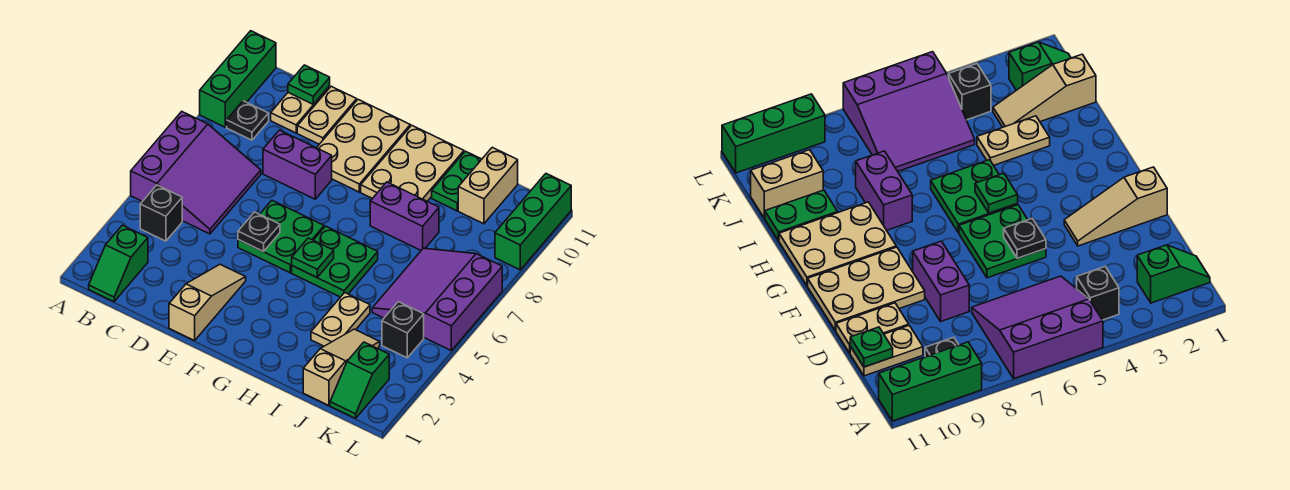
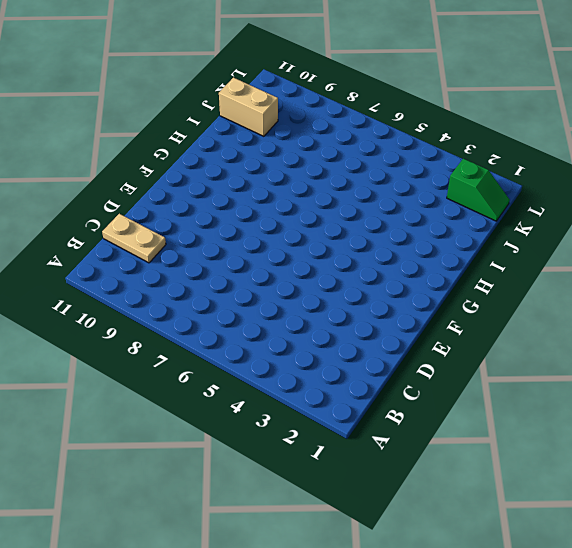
none -> purple 3x3 slope [131,112,261,234]
none -> green 1x3 brick [200,31,276,127]
none -> green 1x2 slope [89,225,148,302]

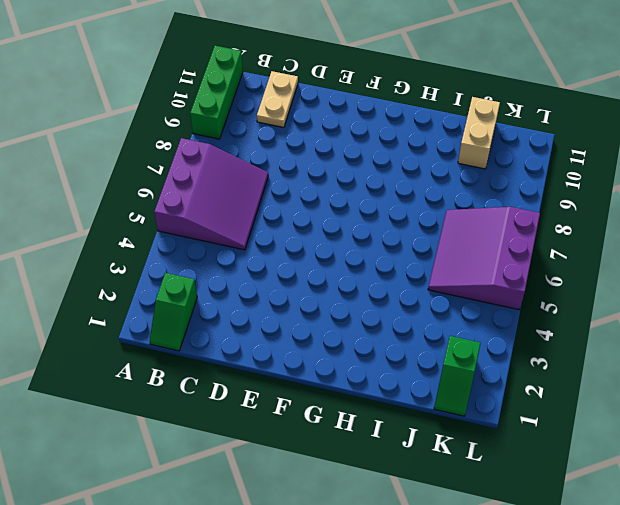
none -> black 1x1 brick [140,185,182,241]
none -> black 1x1 plate [227,101,269,140]
none -> purple 1x2 brick [263,130,332,199]

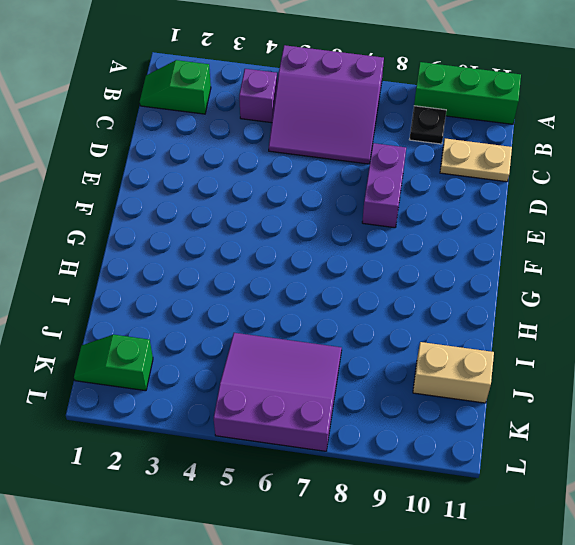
purple 1x1 brick [239,69,277,123] -> black 1x1 brick [140,185,182,241]
none -> tan 1x2 plate [297,86,357,144]
none -> tan 1x3 slope [169,264,246,341]
none -> green 2x2 plate [238,201,324,273]

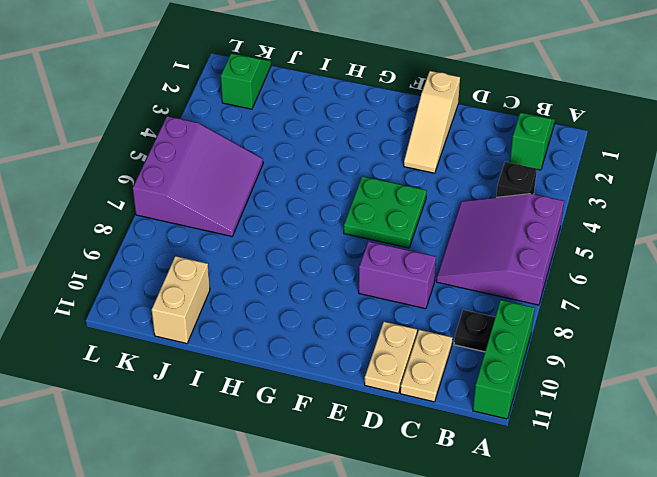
none -> tan 2x3 plate [317,100,410,192]
none -> green 2x2 plate [292,226,378,297]
none -> tan 2x3 plate [361,125,464,201]

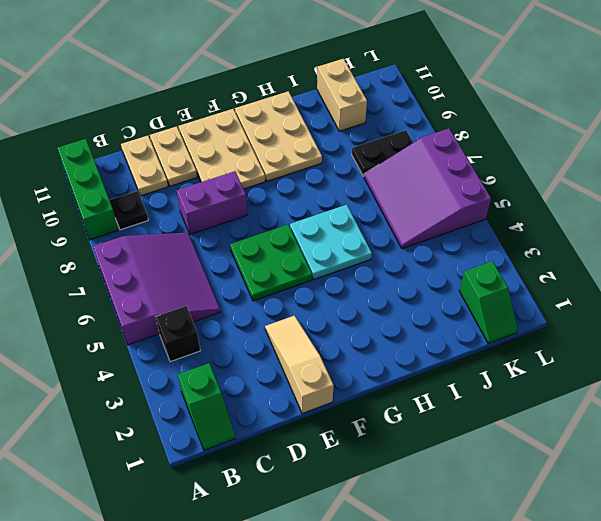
cyan 2x2 plate [290,205,372,280] -> green 2x2 plate [292,226,378,297]
black 1x2 plate [352,130,413,176] -> none
none -> purple 1x2 brick [370,182,439,250]
none -> tan 1x2 plate [311,293,370,346]
none -> green 1x2 plate [432,151,482,211]

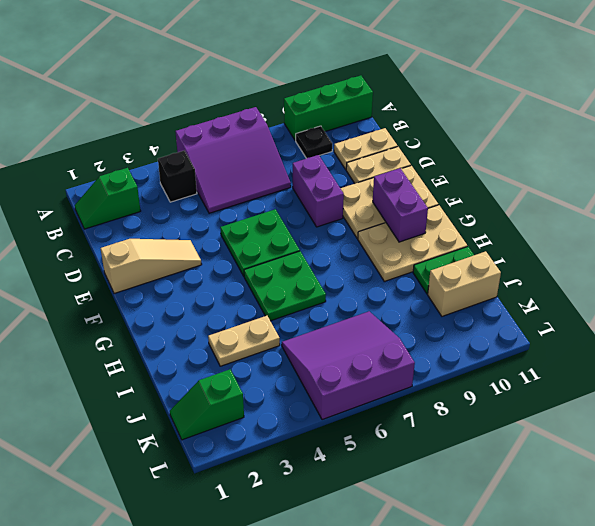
purple 1x2 brick [373,168,428,242] -> purple 1x2 brick moved to [370,182,439,250]
none -> tan 1x3 slope [303,329,380,405]
none -> black 1x1 brick [382,302,424,358]
none -> green 1x3 brick [495,174,571,270]

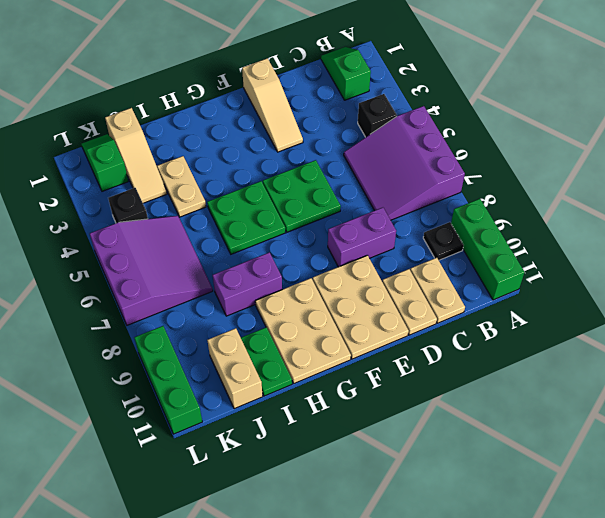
none -> green 1x1 plate [288,65,330,104]
none -> black 1x1 plate [238,212,280,251]
none -> green 1x1 plate [292,238,334,277]

